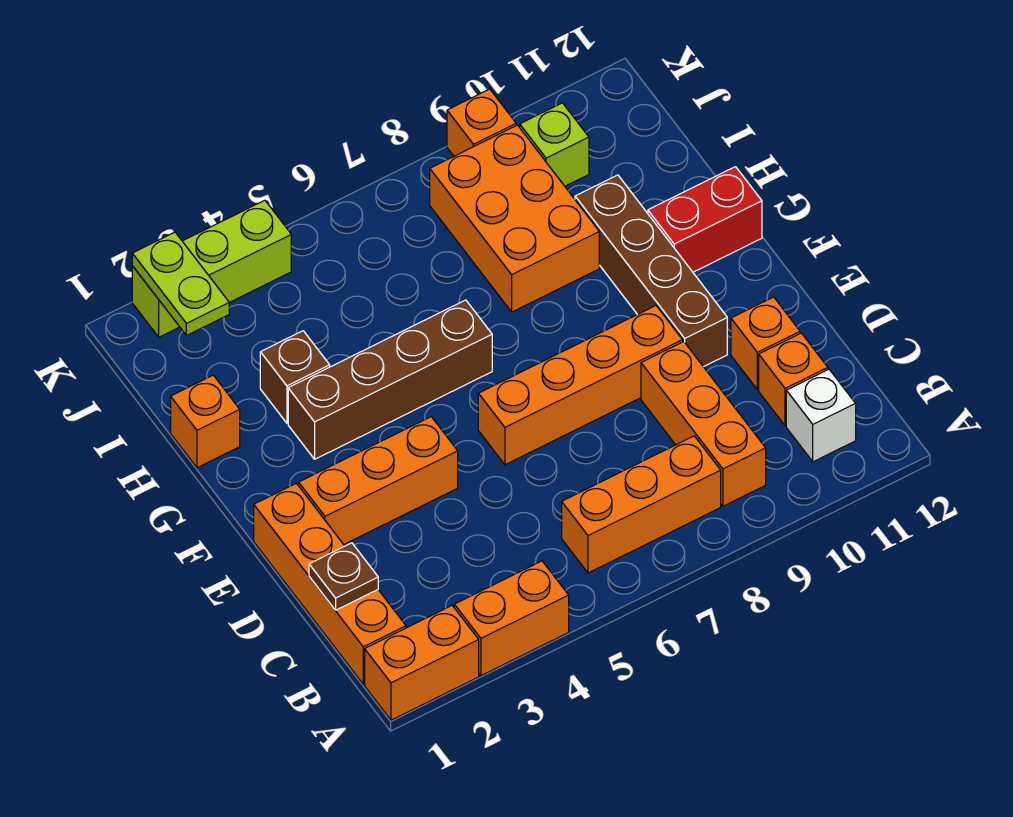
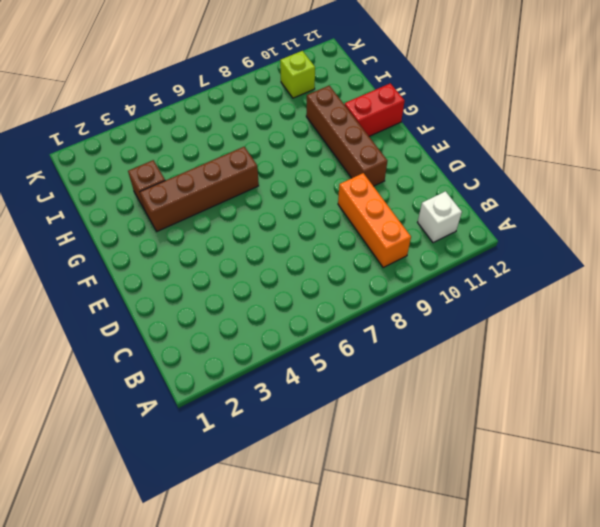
none -> orange 1x2 brick [365,606,479,720]
none -> orange 1x2 brick [454,561,569,676]
none -> orange 1x4 brick [254,483,406,684]

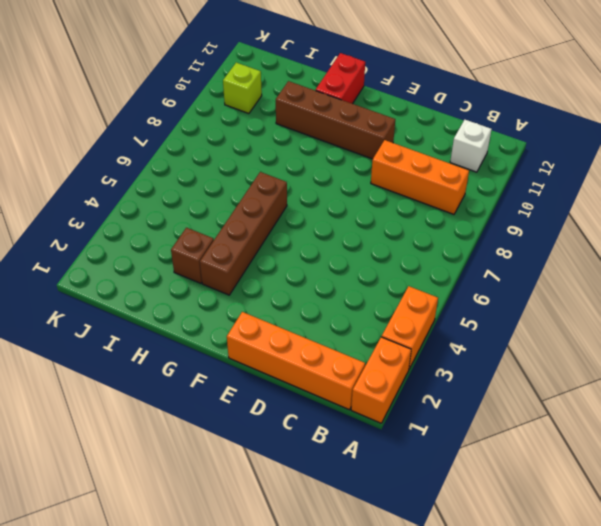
none -> orange 1x3 brick [562,436,721,573]
none -> orange 1x1 brick [759,333,828,426]
none -> orange 1x1 brick [731,297,800,390]

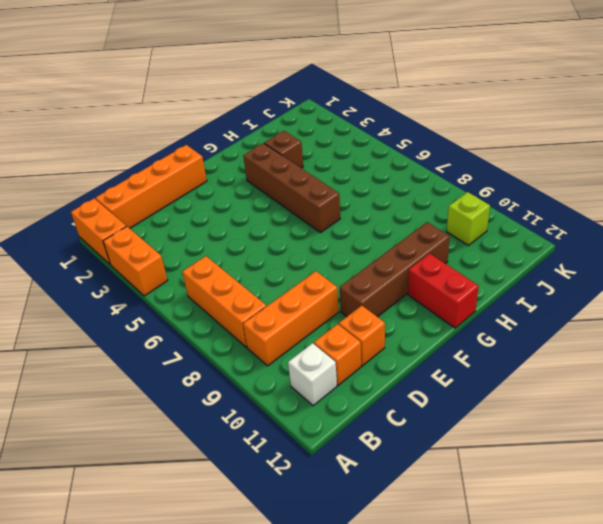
none -> orange 1x3 brick [299,417,458,544]
none -> orange 1x4 brick [478,306,683,465]
none -> orange 1x1 brick [171,375,240,468]

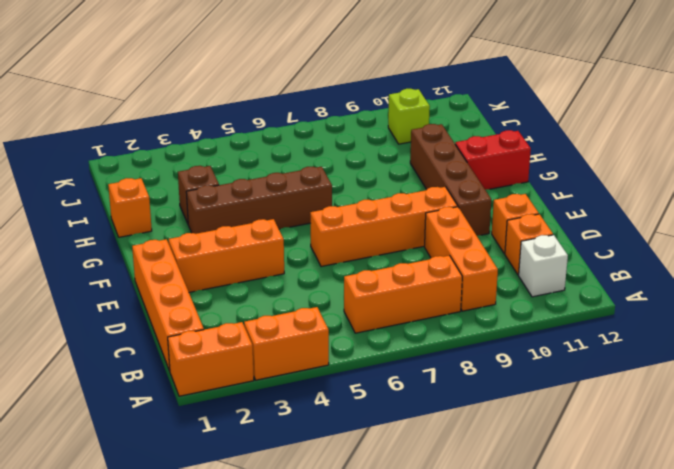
none -> orange 2x3 brick [430,125,599,312]
none -> lime 1x3 brick [132,200,291,337]
none -> orange 1x1 brick [447,89,516,156]

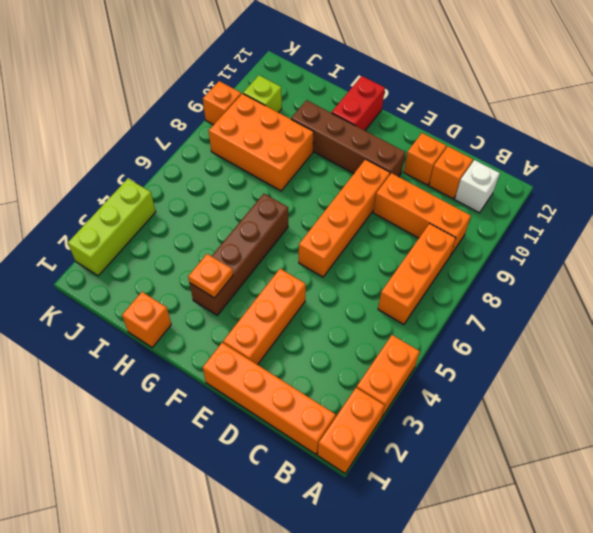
orange 1x1 plate [188,254,233,298] -> none
none -> brown 1x1 brick [260,331,330,423]
none -> brown 1x1 plate [309,543,378,610]
none -> lime 1x2 plate [132,232,229,336]

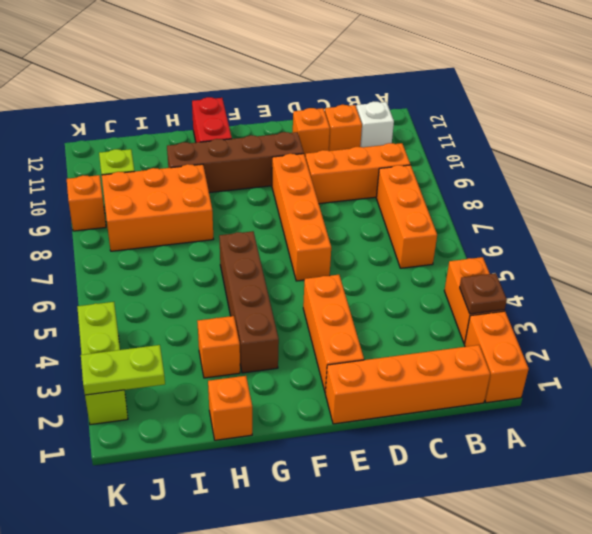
brown 1x1 plate [460,273,507,314] -> brown 1x1 plate moved to [309,543,378,610]
orange 1x1 brick [197,316,240,378] -> brown 1x1 brick [260,331,330,423]

